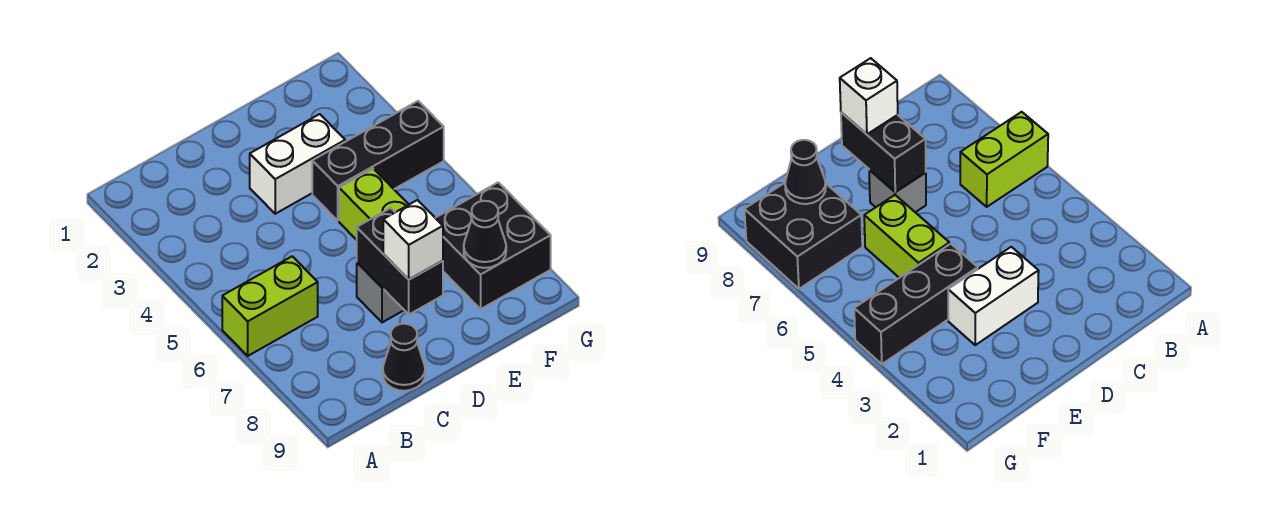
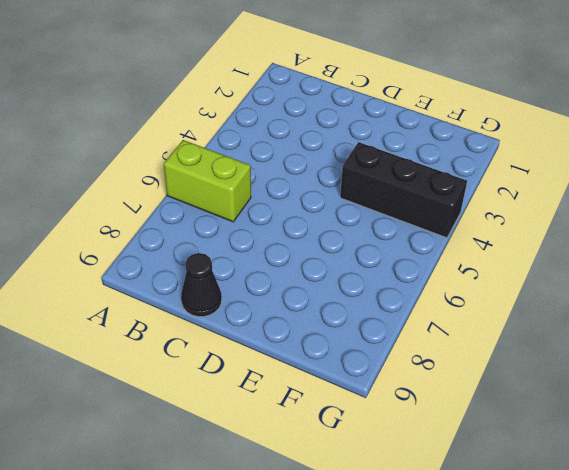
none -> white 1x2 brick [250,114,345,214]
none -> grey 1x1 brick [357,263,404,322]

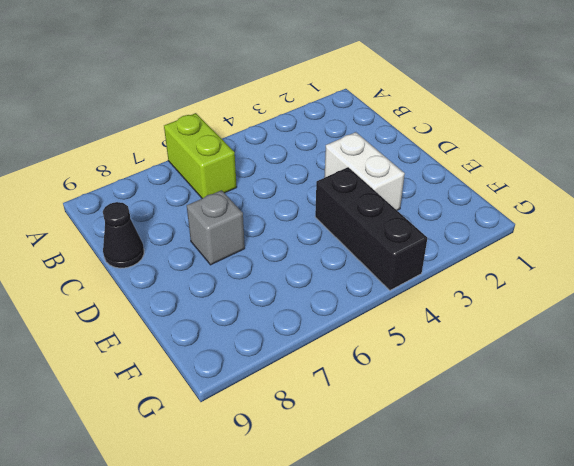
none -> lime 1x2 brick [339,169,409,240]
none -> black 2x2 brick [436,182,551,309]

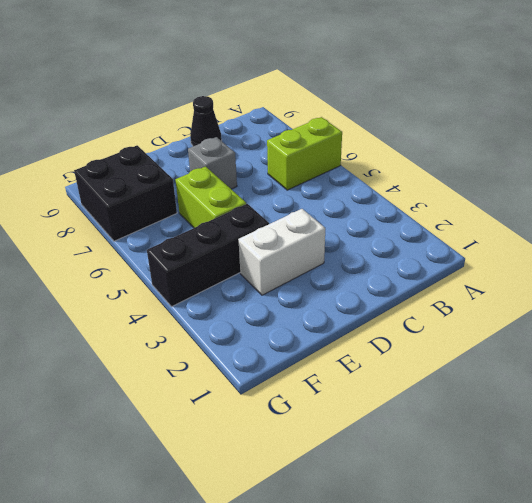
none -> black 1x2 brick [357,208,443,314]
none -> black 1x1 cone [464,201,506,268]

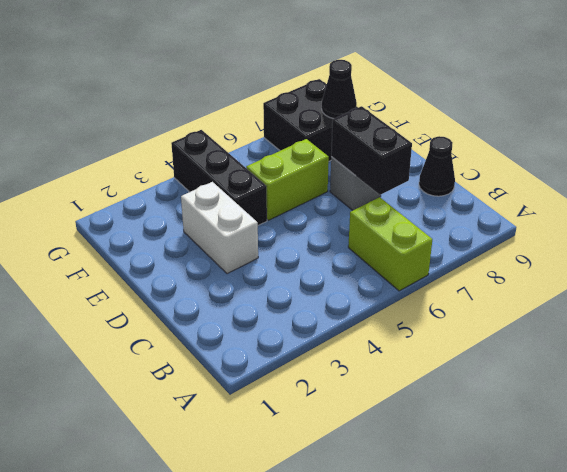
black 1x2 brick [331,106,412,195] -> black 1x2 brick turned to [357,208,443,314]
none -> white 1x1 brick [383,200,443,279]

